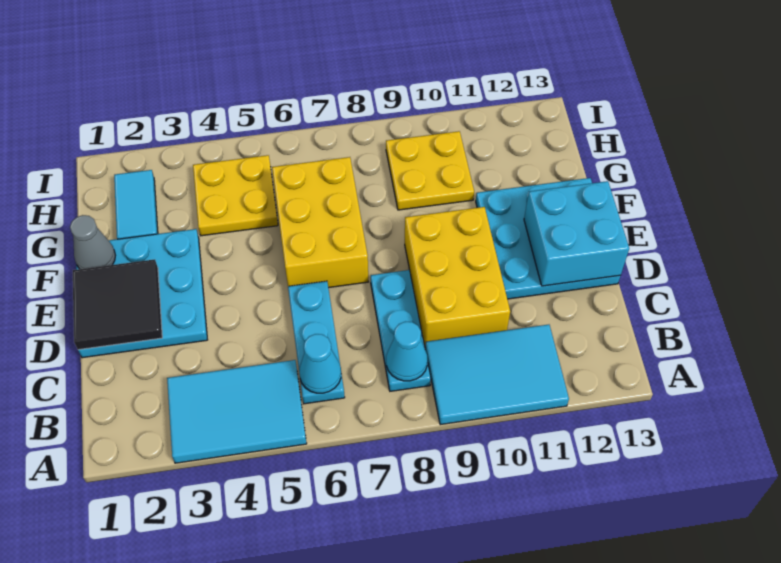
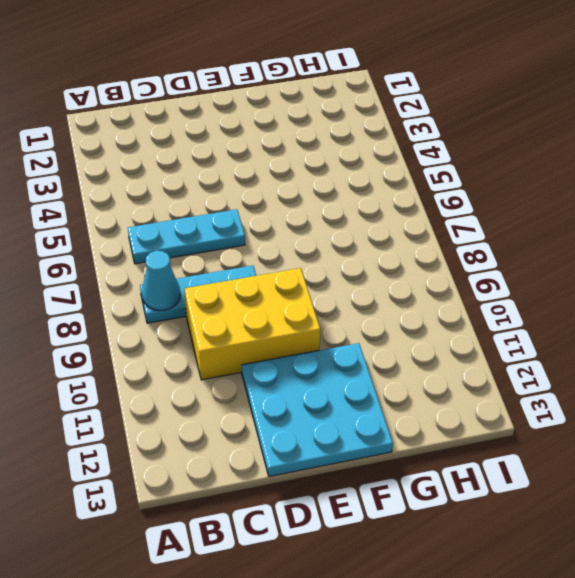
none -> cyan 2x3 tile [167,360,307,463]
none -> cyan 2x3 tile [425,325,569,425]
none -> cyan 3x3 plate [76,229,207,358]

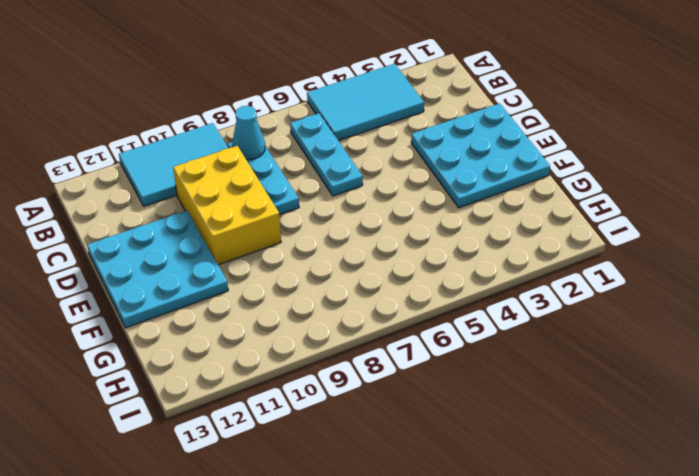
none -> yellow 2x3 brick [272,157,368,288]
none -> cyan 1x2 tile [114,170,158,239]
none -> yellow 2x2 plate [193,155,278,236]

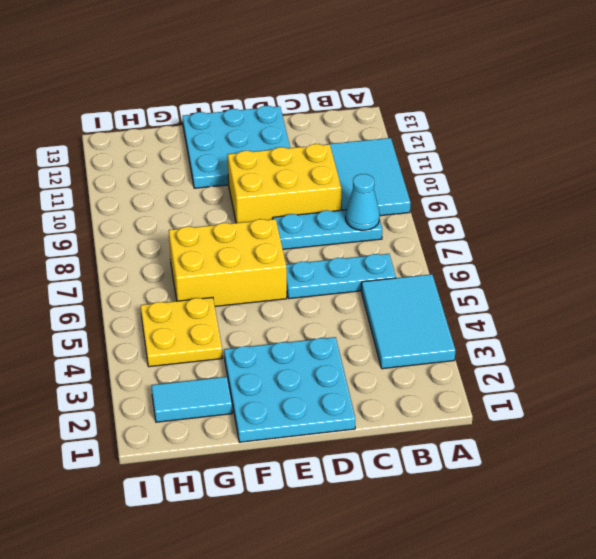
none -> yellow 2x2 plate [386,131,474,210]
none -> cyan 1x1 cone [299,334,341,393]
none -> black 2x2 tile [73,259,162,350]

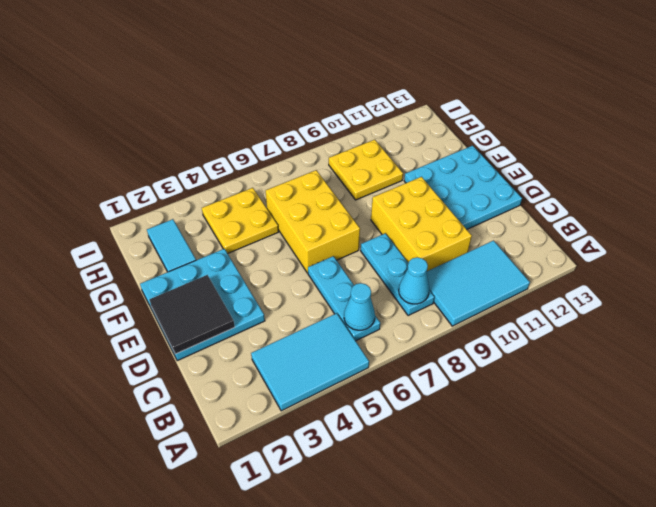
none -> cyan 2x2 brick [524,181,629,286]
none -> grey 1x1 cone [70,215,115,269]

